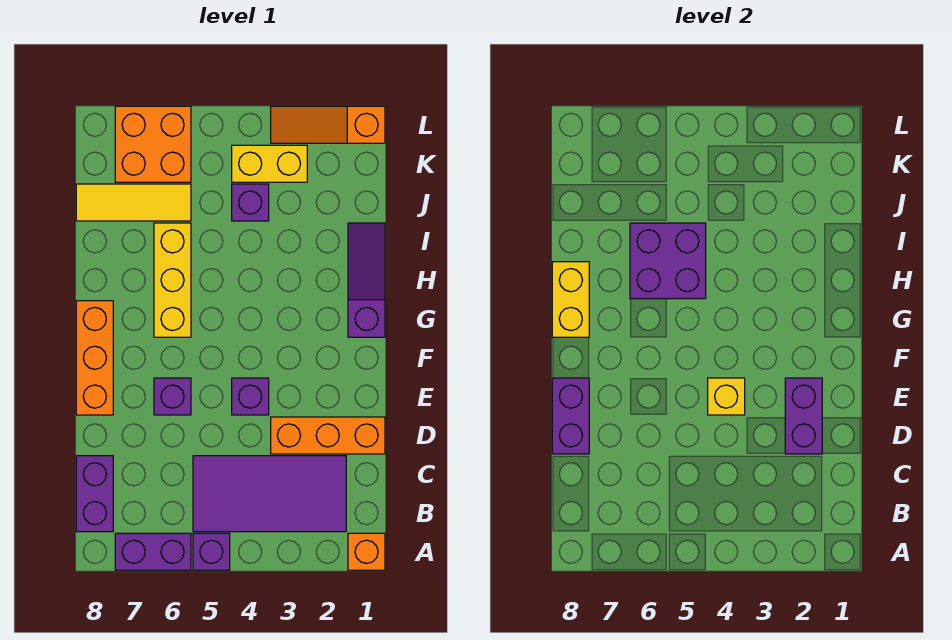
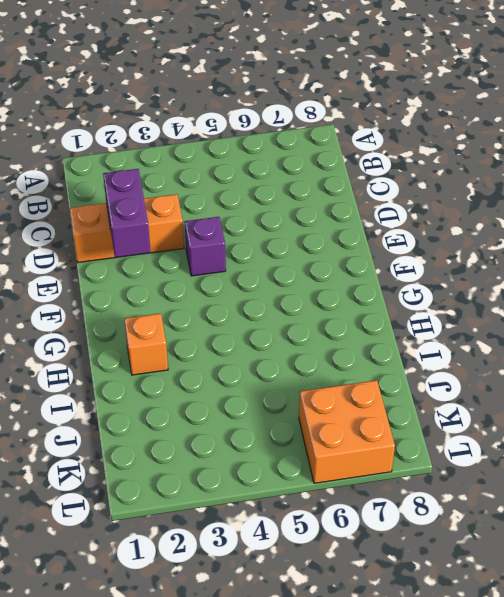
orange 1x1 brick [124,313,168,375] -> orange 1x1 brick moved to [348,533,385,570]
none -> purple 1x1 brick [193,533,230,570]
none -> purple 1x2 brick [115,533,191,570]
none -> purple 2x4 tile [193,456,346,532]

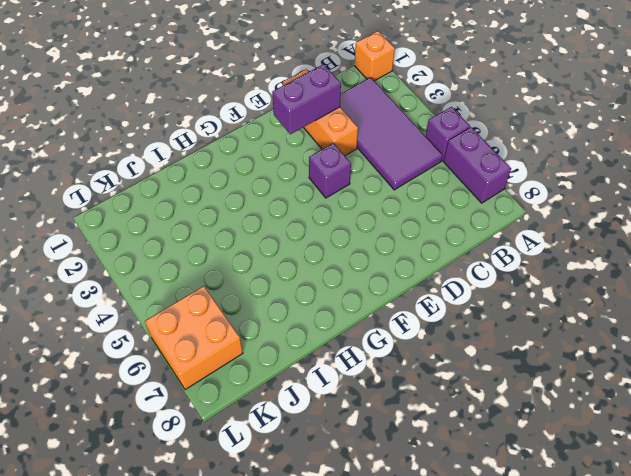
none -> purple 1x2 brick [76,456,113,532]
none -> purple 1x1 brick [154,378,191,415]
none -> orange 1x3 brick [76,301,113,415]

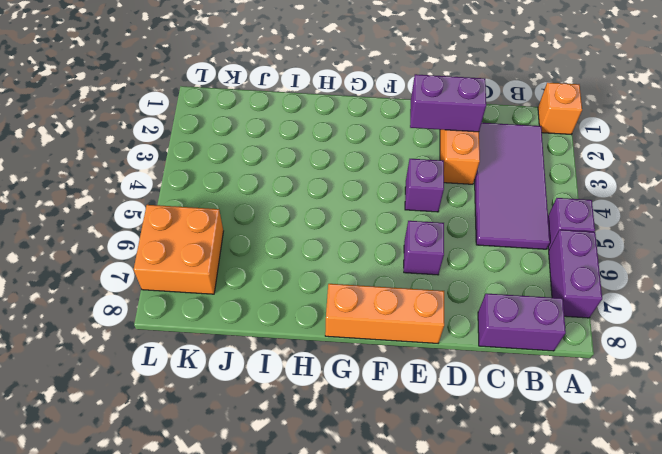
none -> purple 1x3 slope [348,223,385,337]
none -> yellow 1x3 brick [154,223,191,337]
none -> purple 1x1 brick [232,184,269,221]

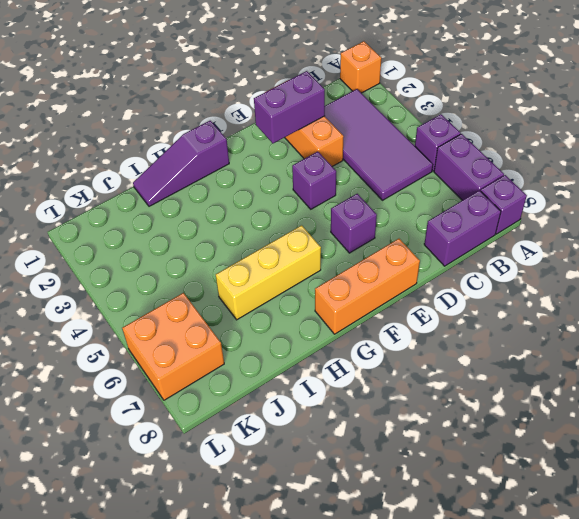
purple 1x1 brick [481,175,527,234] -> purple 1x1 brick moved to [232,184,269,221]
none -> yellow 1x3 tile [76,184,191,221]
none -> yellow 1x2 brick [232,145,307,182]
none -> orange 1x3 slope [271,106,385,143]

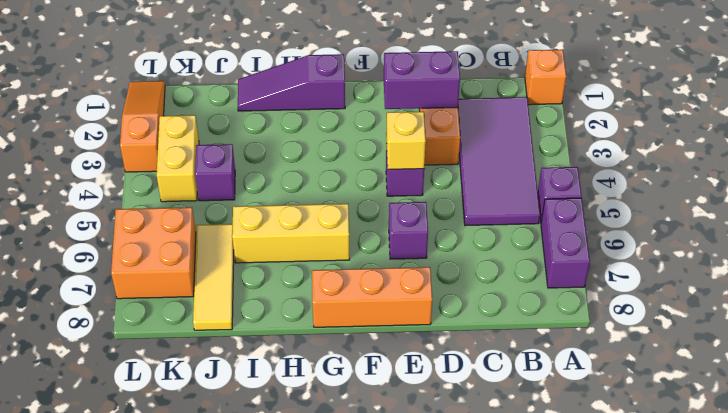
orange 1x3 slope [120,81,165,172] -> orange 1x3 slope turned to [271,106,385,143]
none -> purple 1x2 brick [76,456,113,532]
none -> purple 1x2 brick [552,378,589,454]
none -> yellow 1x2 brick [552,262,589,337]

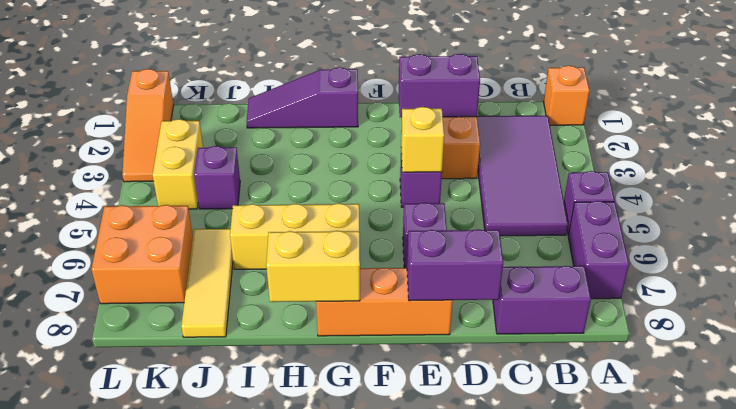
none -> purple 2x2 brick [630,223,706,299]

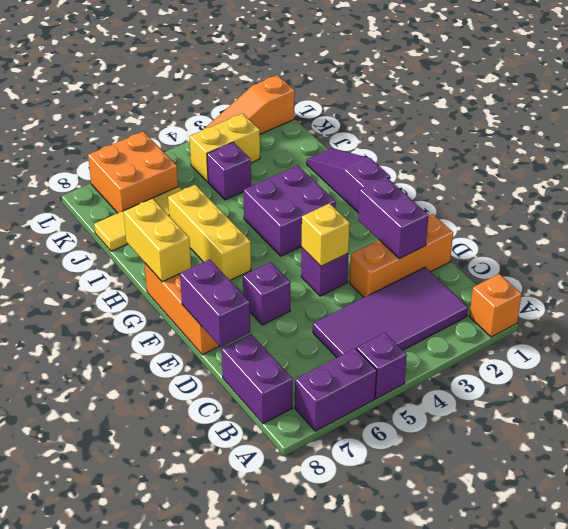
purple 2x2 brick [243,165,336,256] -> purple 2x2 brick moved to [630,223,706,299]

